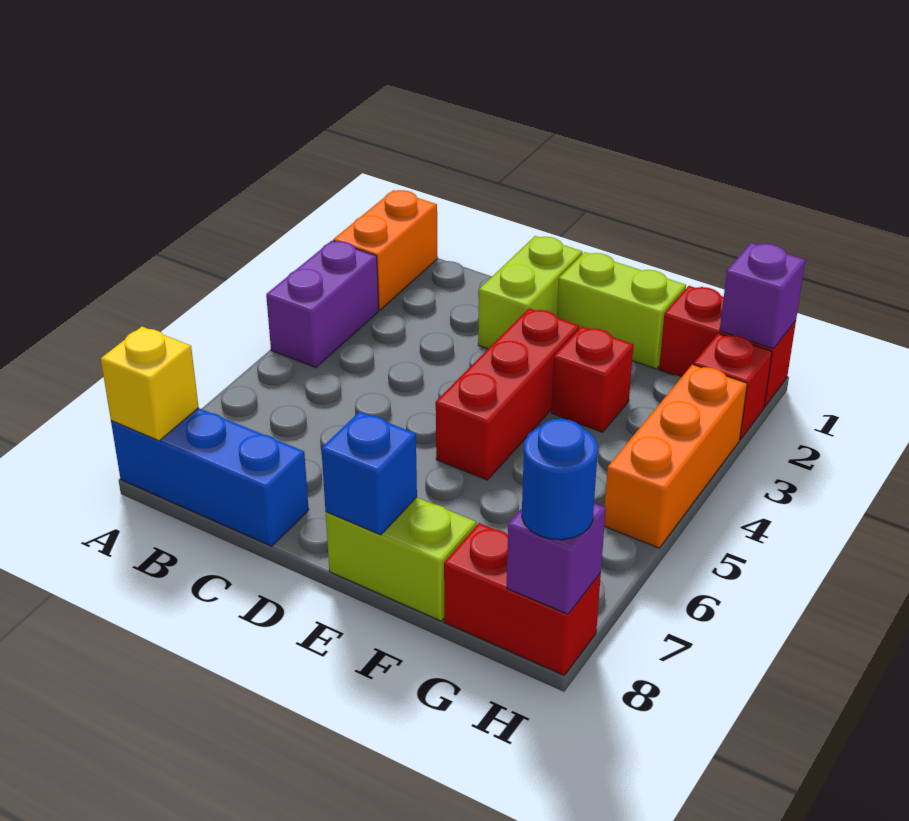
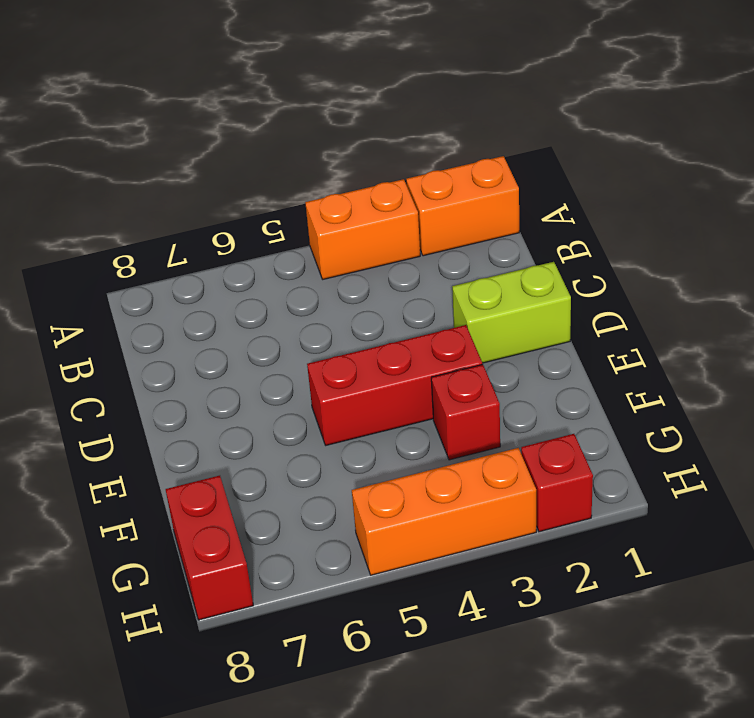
orange 1x2 brick [305,179,420,279] -> purple 1x2 brick [266,241,379,368]
none -> blue 1x3 brick [111,408,309,546]
none -> lime 1x2 brick [557,252,686,369]
none -> lime 1x2 brick [326,497,476,621]

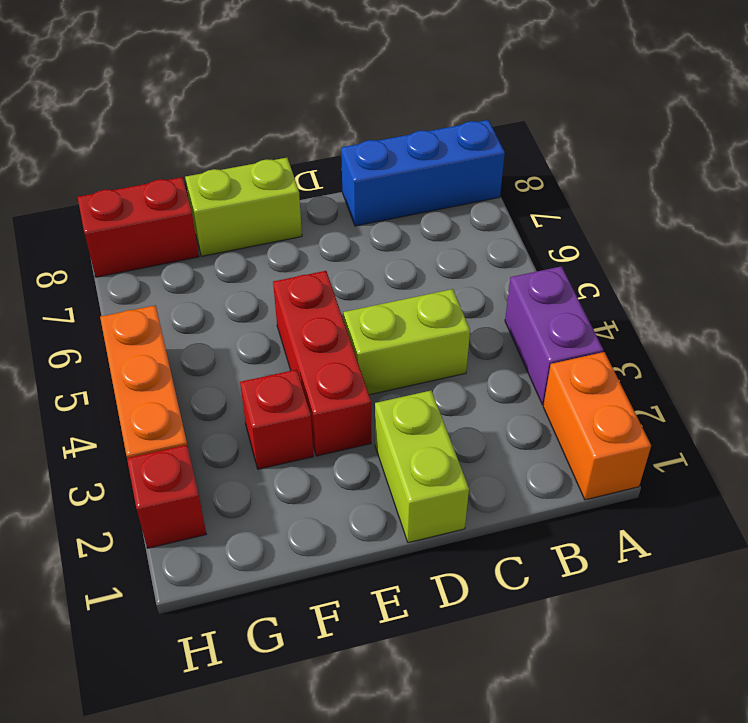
lime 1x2 brick [343,289,470,395] -> lime 1x2 brick moved to [557,252,686,369]
none -> red 1x2 brick [659,286,796,407]
none -> yellow 1x1 brick [101,327,199,441]
none -> blue 1x1 brick [321,412,417,535]

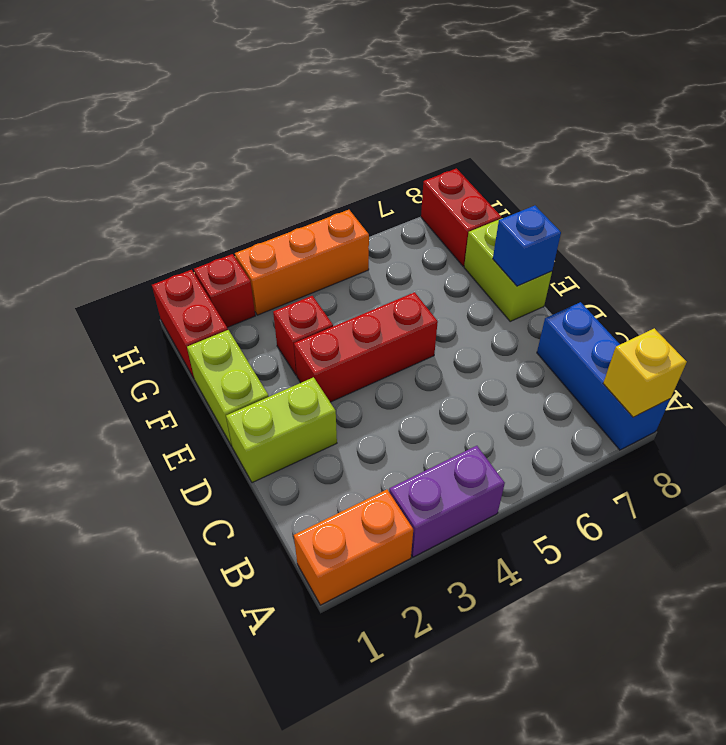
none -> purple 1x1 brick [720,243,805,349]
none -> purple 1x1 brick [507,503,606,614]
none -> blue 1x1 round brick [522,419,598,540]

